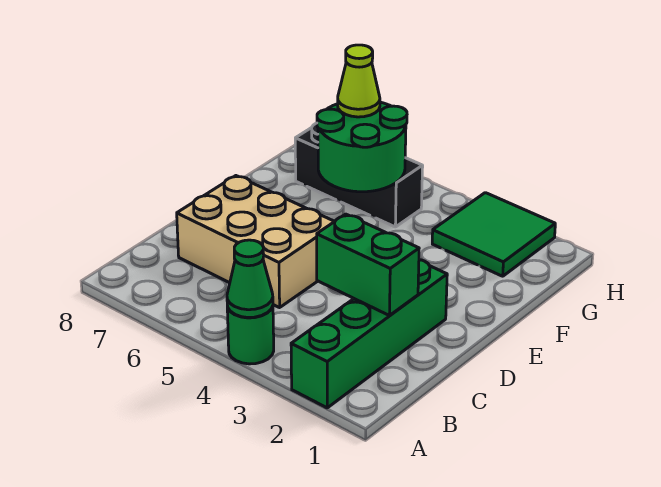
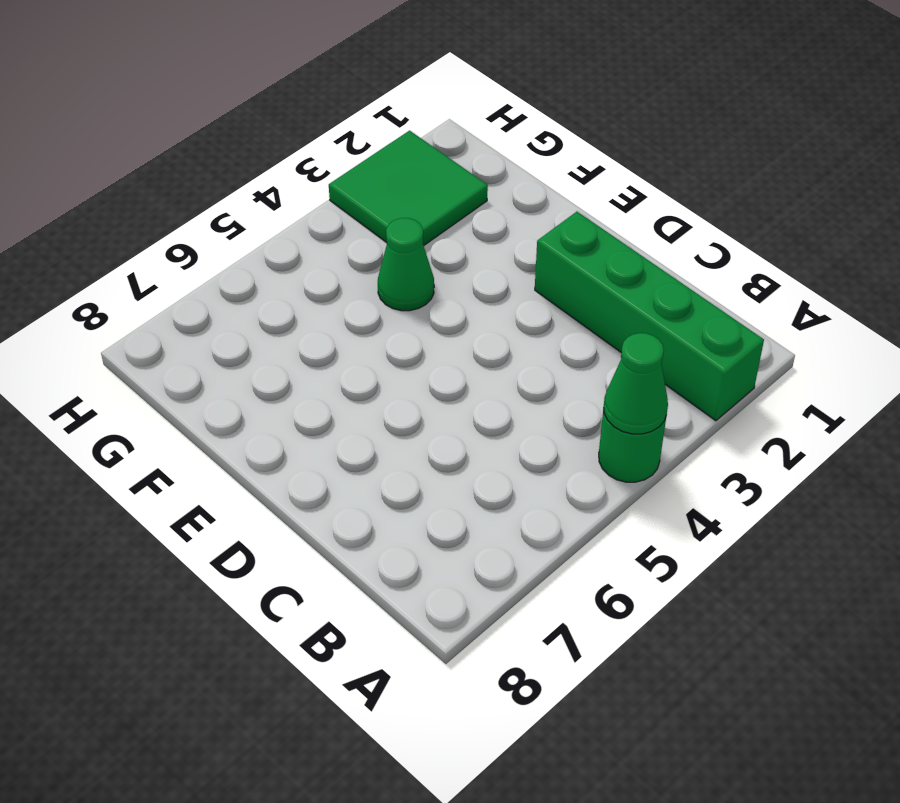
green 1x1 cone [378,218,434,311] -> none
none -> tan 2x3 brick [177,176,335,308]
none -> black 1x3 brick [295,123,423,227]

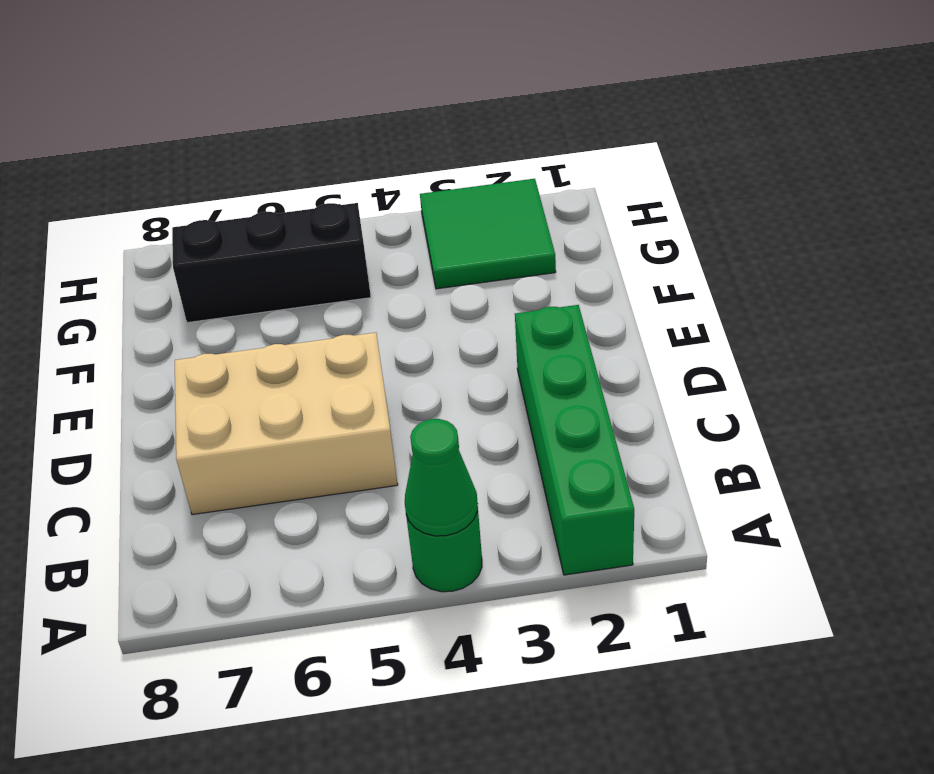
none -> green 1x2 brick [317,214,419,315]
none -> green 2x2 round brick [317,102,407,192]

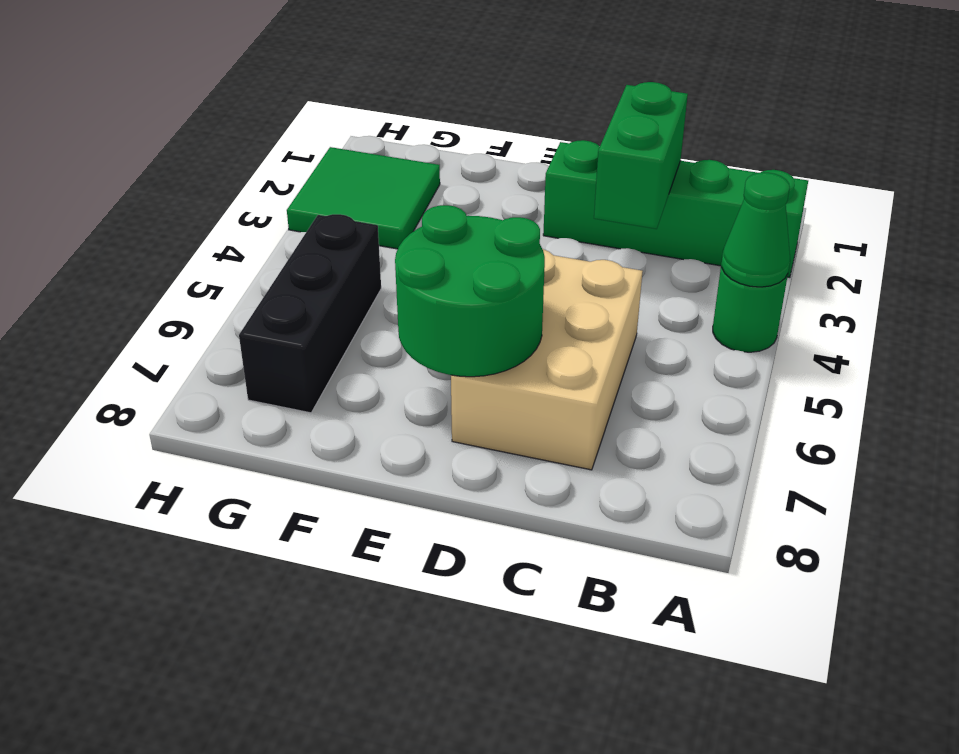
green 2x2 round brick [395,205,545,377] -> green 2x2 round brick moved to [317,102,407,192]
none -> lime 1x1 cone [338,45,380,117]

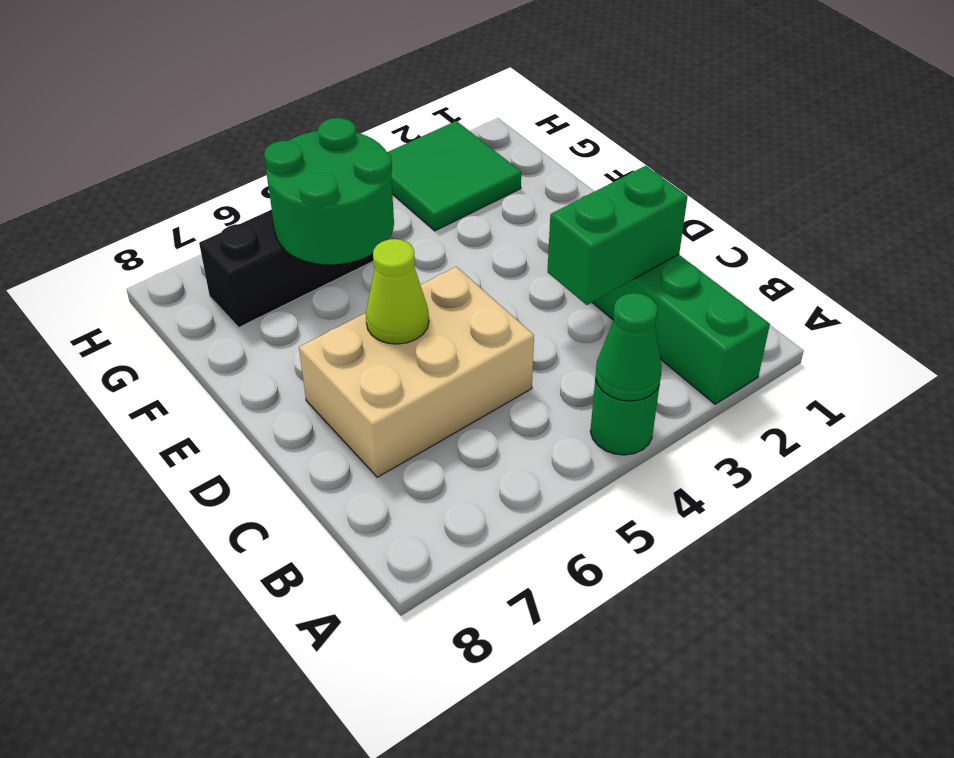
lime 1x1 cone [366,239,429,344] -> lime 1x1 cone moved to [338,45,380,117]

